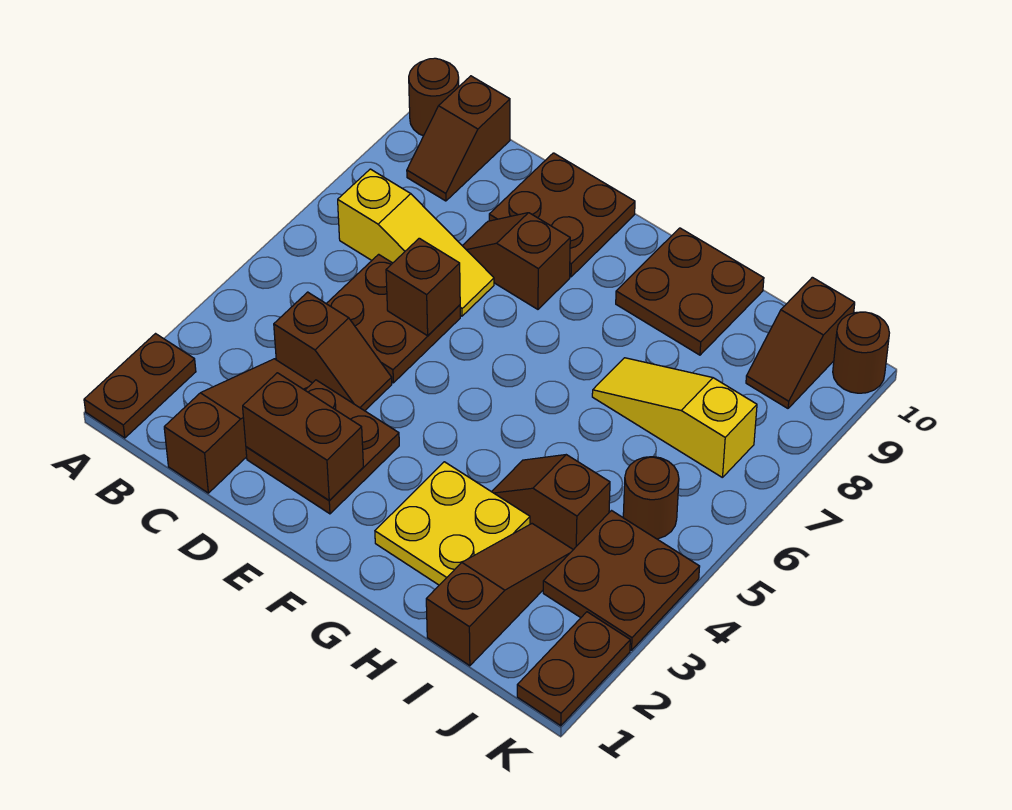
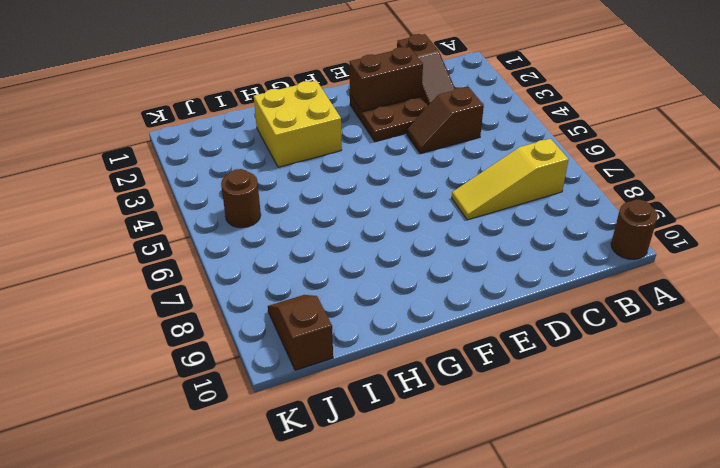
yellow 2x2 brick [254,80,342,167] -> yellow 2x2 plate [375,462,530,585]
none -> brown 1x2 plate [84,334,196,438]
none -> brown 1x2 slope [407,76,510,201]
none -> brown 2x2 plate [326,254,460,383]

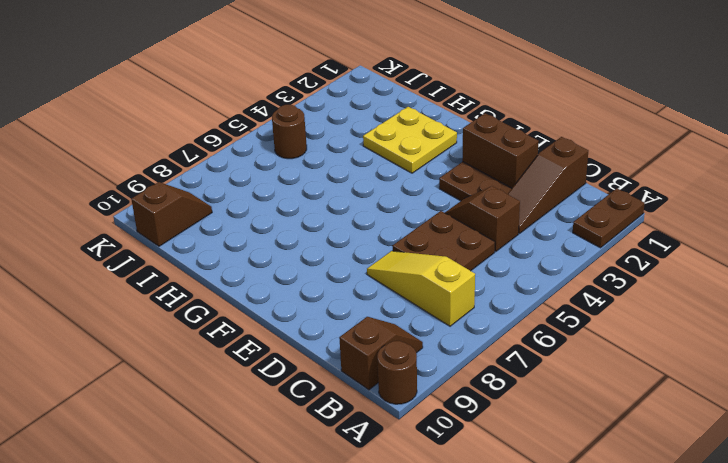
none -> brown 1x2 slope [462,213,570,309]
none -> brown 2x2 plate [489,153,635,277]
none -> brown 2x2 plate [616,228,764,355]

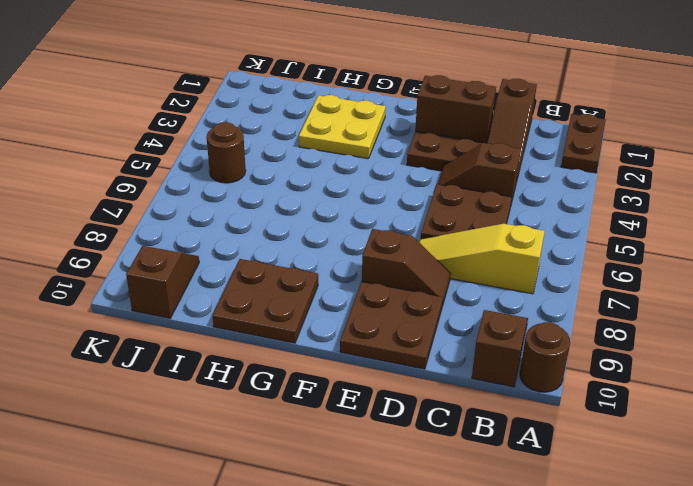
none -> brown 1x2 slope [492,455,610,550]
none -> yellow 1x3 slope [592,358,757,478]
none -> brown 1x3 slope [426,524,573,666]

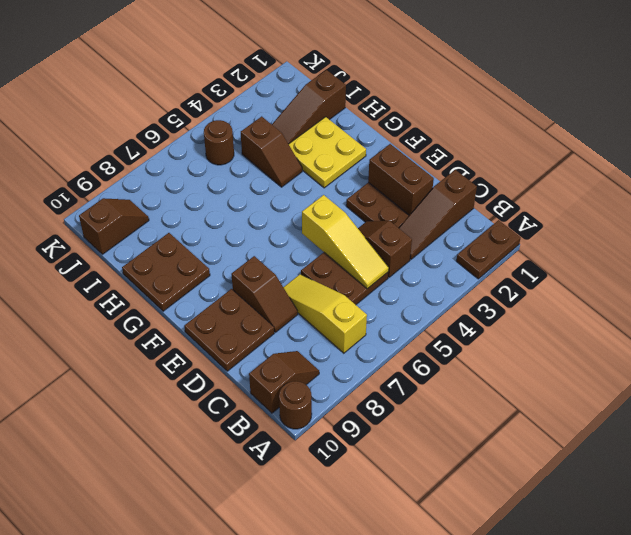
yellow 1x3 slope [302,195,389,289] -> yellow 1x3 slope moved to [592,358,757,478]
none -> brown 2x2 plate [543,511,700,650]
none -> brown 1x2 plate [517,612,630,726]
none -> brown 1x1 round brick [833,312,889,393]

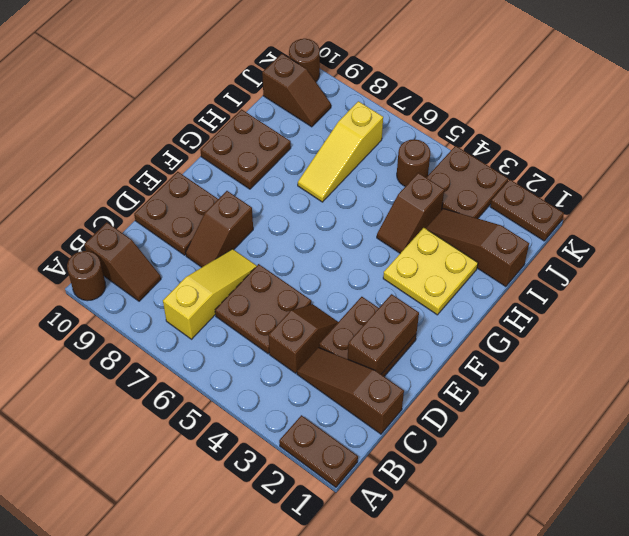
none -> brown 1x1 brick [386,238,460,336]

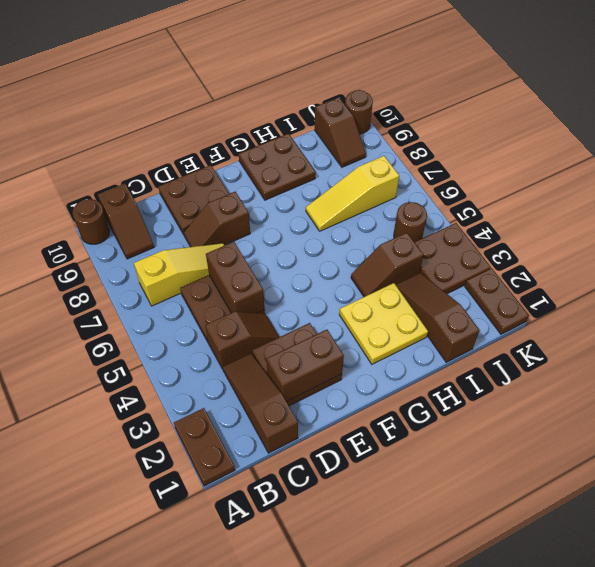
brown 1x2 brick [206,241,265,313] -> brown 1x1 brick [386,238,460,336]

